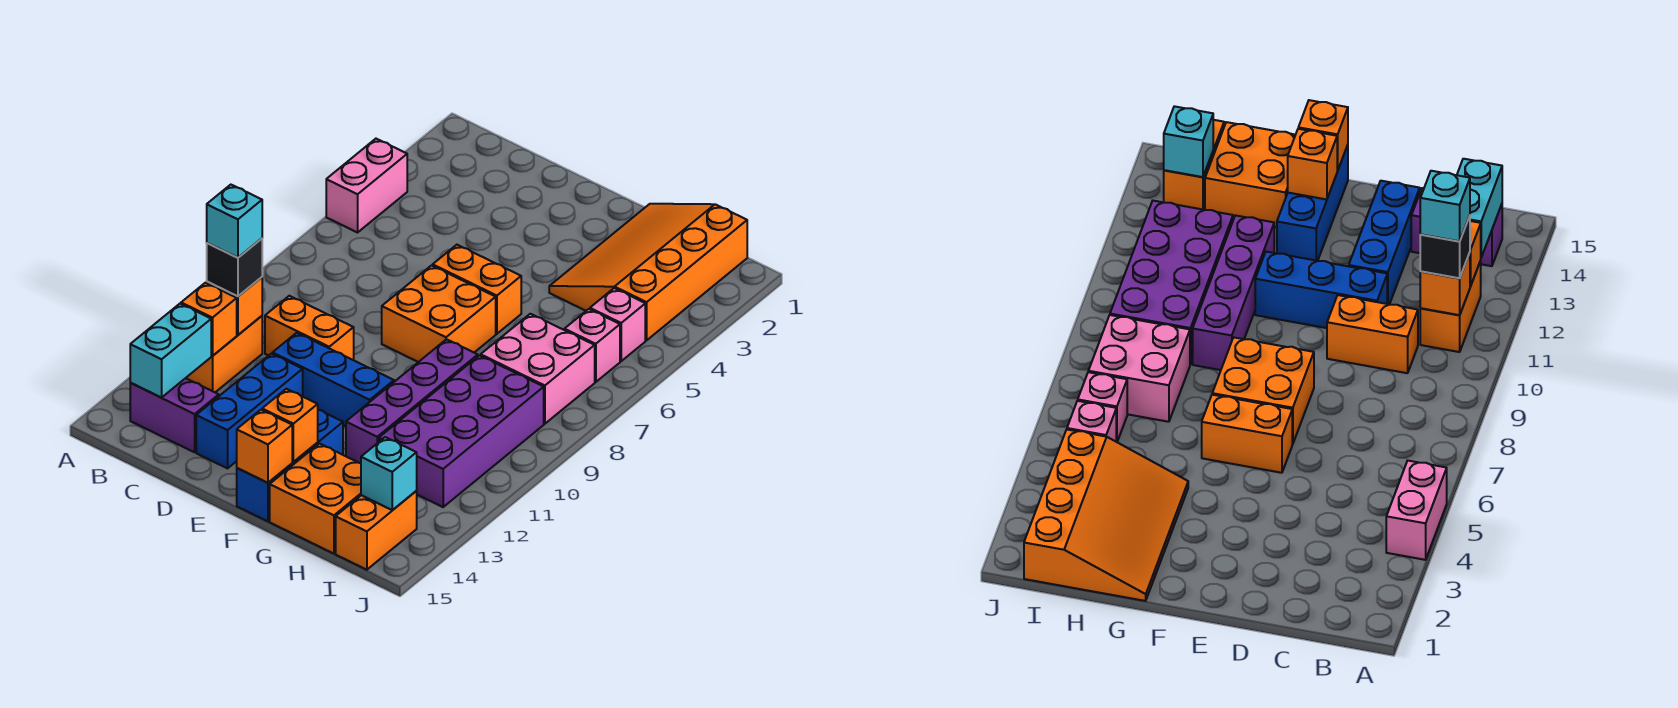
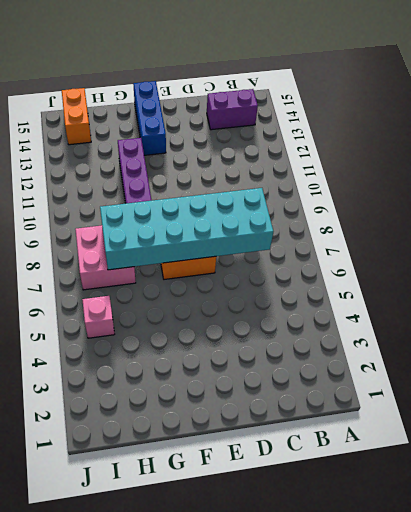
cyan 2x6 brick [100,188,273,270] -> none
none -> pink 1x2 brick [326,139,407,232]
none -> orange 1x2 brick [186,316,262,392]
none -> orange 1x2 brick [265,296,354,360]

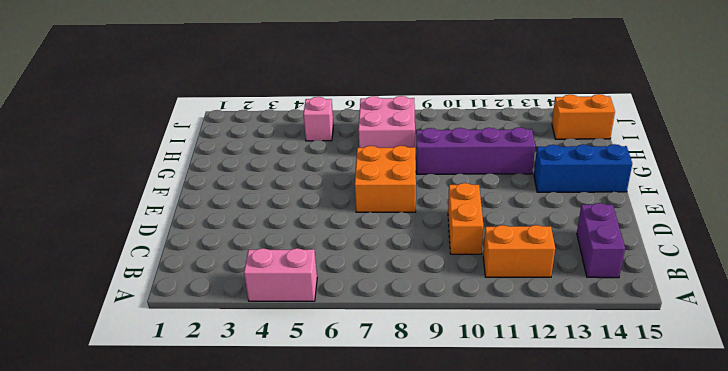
none -> blue 1x3 brick [272,333,394,426]
none -> blue 1x3 brick [196,354,303,468]
none -> orange 1x2 brick [433,245,521,334]

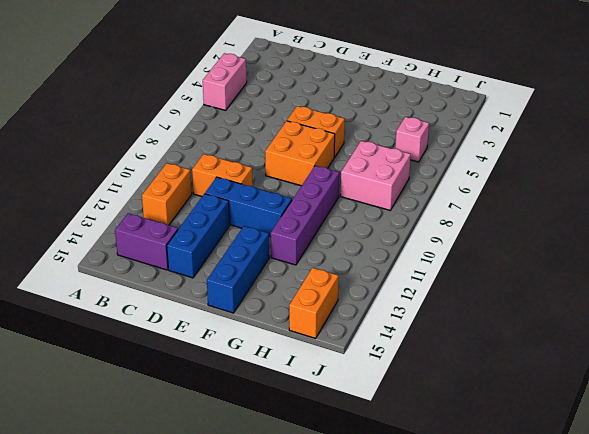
none -> orange 3x4 slope [549,204,747,340]
none -> orange 2x2 brick [270,444,361,554]
none -> purple 2x4 brick [379,355,544,507]

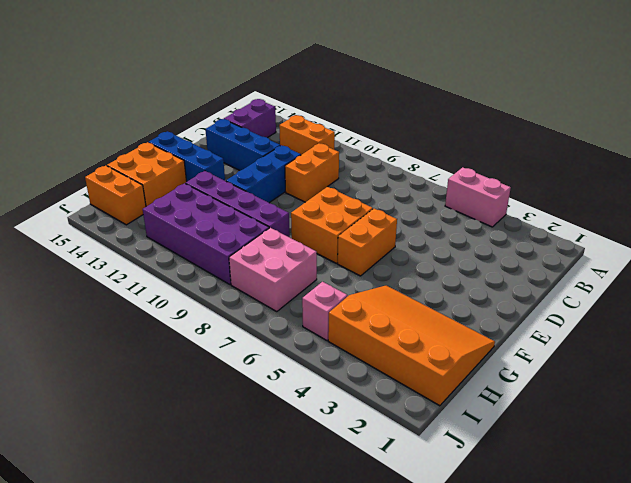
none -> pink 1x1 brick [564,309,620,382]
none -> orange 1x1 brick [207,277,262,335]
none -> orange 1x1 brick [181,283,237,356]

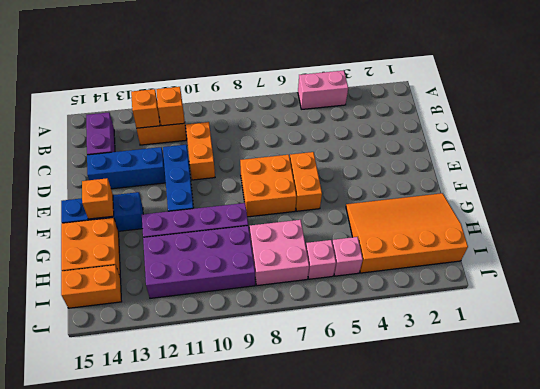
none -> cyan 1x2 brick [130,304,211,397]
none -> orange 1x1 brick [237,410,292,483]
none -> cyan 1x1 brick [361,437,417,510]

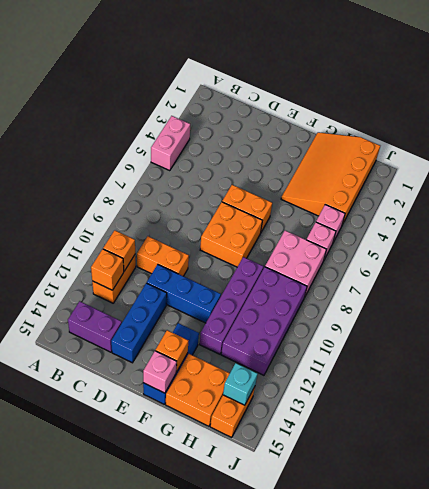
pink 1x1 brick [143,351,177,393] -> orange 1x1 brick [237,410,292,483]
none -> cyan 1x2 brick [130,304,211,397]
none -> black 1x1 brick [207,239,262,296]
none -> cyan 1x1 brick [207,185,262,258]

